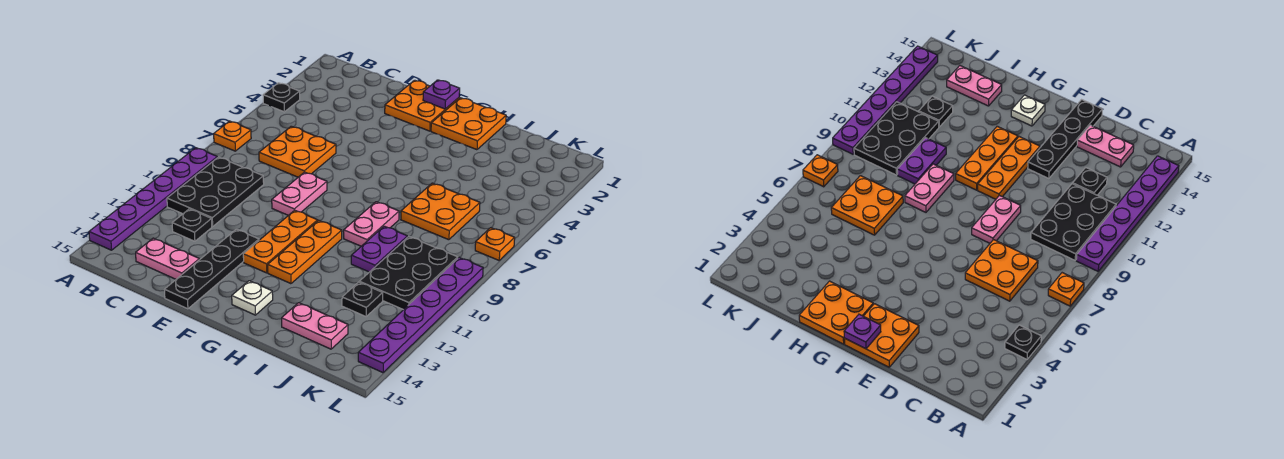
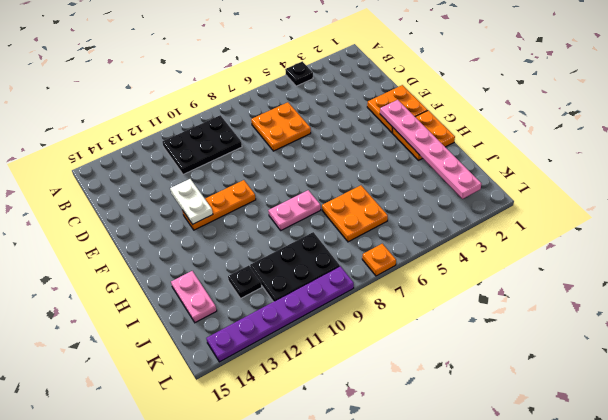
white 1x2 plate [170,179,213,224] -> none
pink 1x6 plate [380,100,481,199] -> none
none -> orange 1x1 plate [214,121,251,151]
none -> purple 1x6 plate [89,148,217,250]
none -> black 1x1 plate [172,209,212,241]

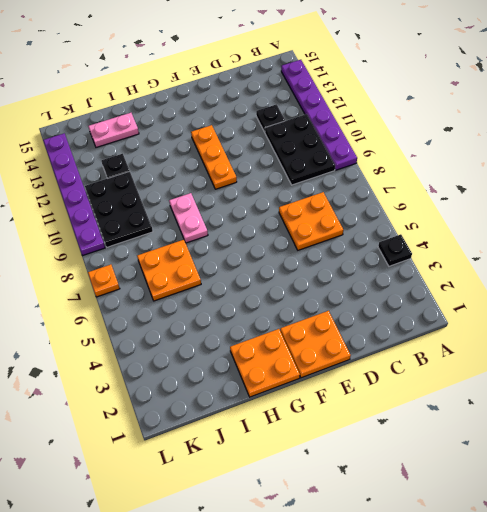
none -> orange 1x1 plate [214,121,251,151]
none -> pink 1x2 plate [136,238,199,279]
none -> pink 1x2 plate [272,172,327,215]

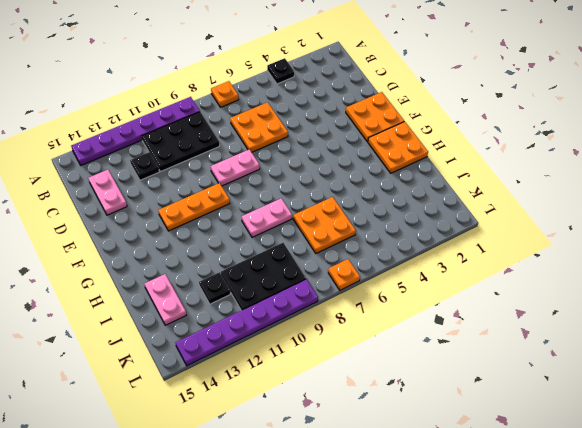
none -> black 1x4 plate [164,229,259,309]
none -> orange 1x3 plate [268,220,342,284]
none -> white 1x1 plate [232,281,273,315]

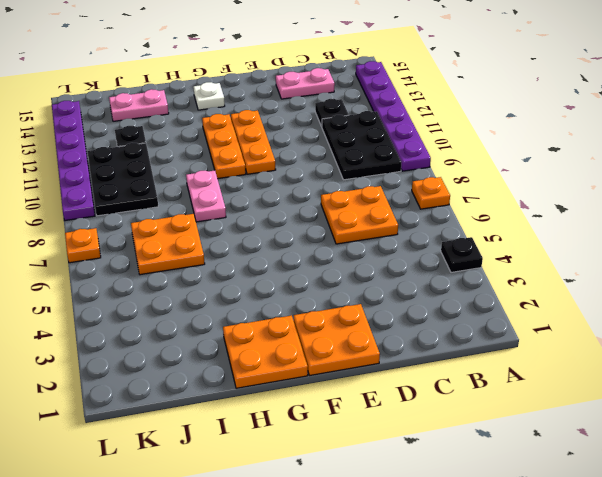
none -> pink 1x2 plate [272,172,327,215]
none -> black 1x4 plate [164,229,259,309]
none -> purple 1x2 plate [351,226,407,272]

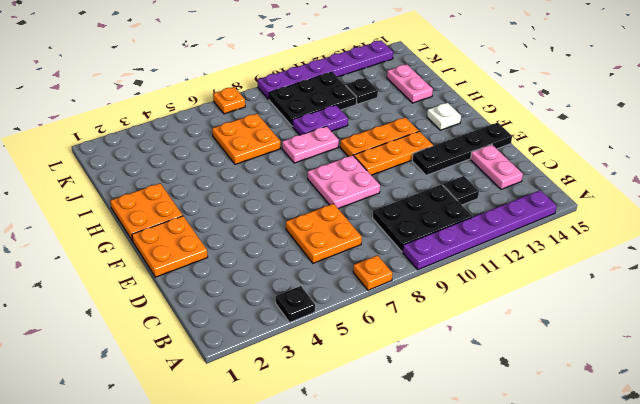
pink 2x2 plate [308,155,380,209] -> pink 1x2 plate [272,172,327,215]
none -> purple 1x1 plate [423,80,460,109]

